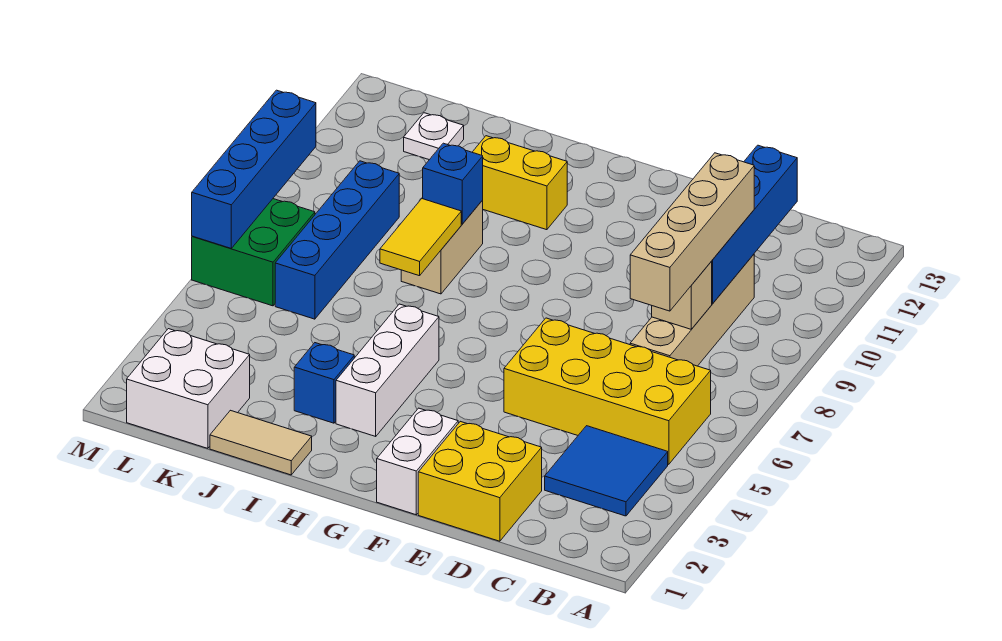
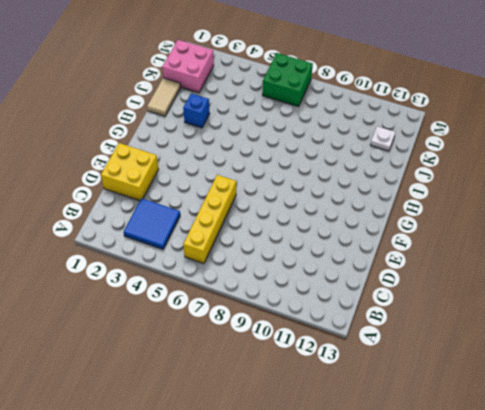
yellow 1x4 brick [183,175,236,264] -> yellow 2x4 brick [504,318,711,464]
pink 2x2 brick [162,40,214,93] -> white 2x2 brick [127,329,250,448]
none -> tan 1x4 brick [630,254,754,366]
none -> white 1x2 brick [377,408,458,515]
none -> white 1x3 brick [336,304,439,436]

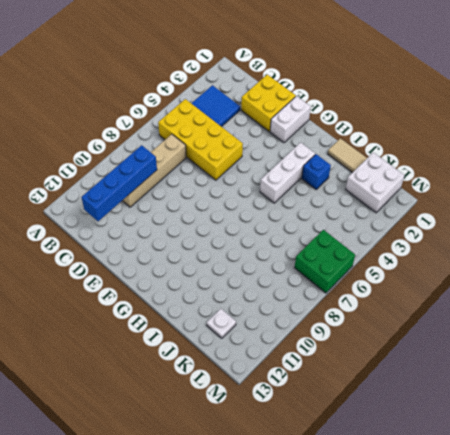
none -> yellow 1x2 brick [472,136,567,230]
none -> tan 1x2 brick [401,200,483,294]
none -> blue 1x4 brick [275,161,399,319]

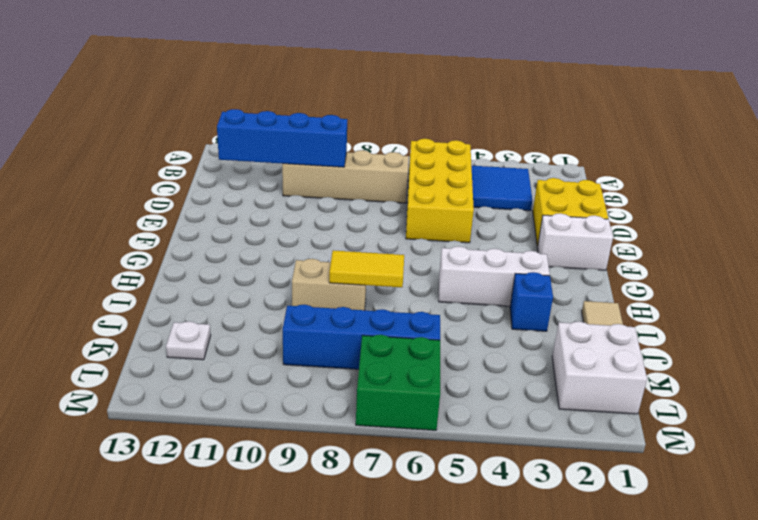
none -> yellow 1x2 brick [472,136,567,230]
none -> tan 1x1 brick [652,262,712,329]
none -> blue 1x1 brick [423,143,483,224]

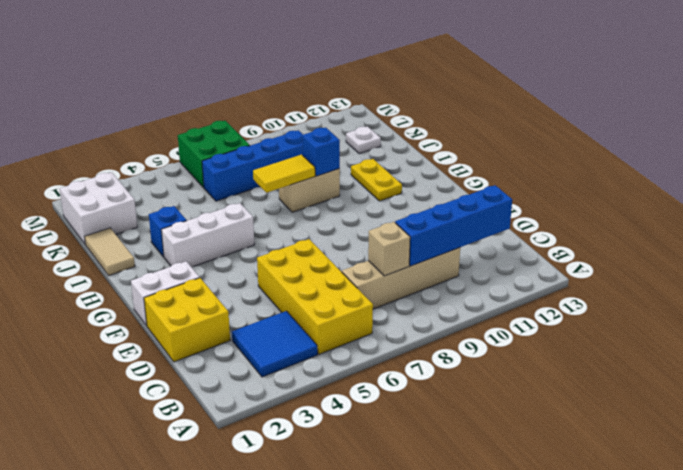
yellow 1x2 plate [351,159,402,201] -> yellow 1x2 brick [472,136,567,230]
none -> blue 1x4 brick [192,90,316,248]
none -> tan 1x4 brick [630,153,754,311]

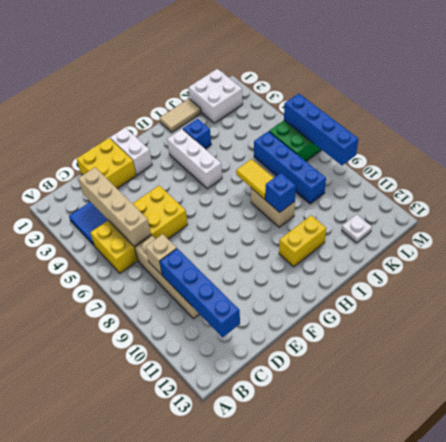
tan 1x4 brick [78,168,151,246] -> tan 1x4 brick moved to [630,153,754,311]

